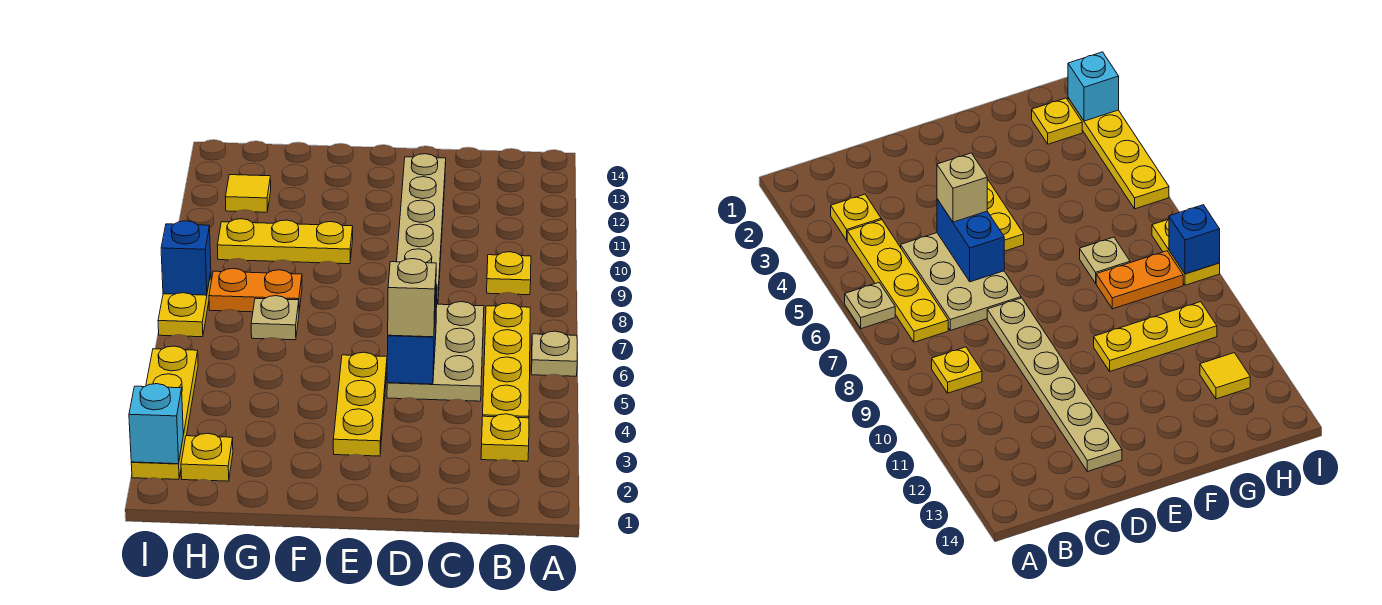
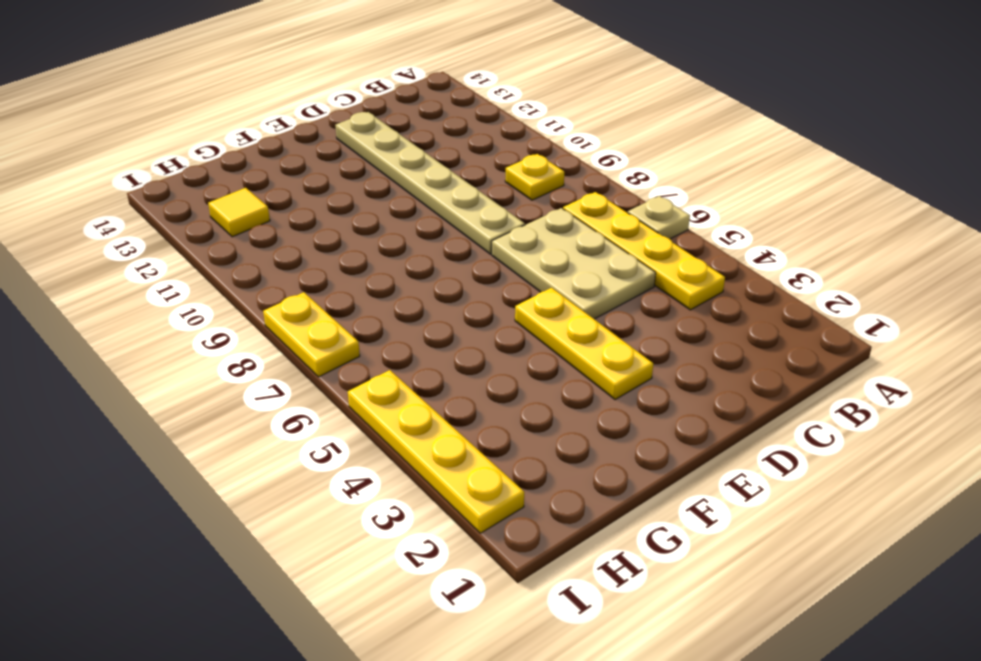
none -> yellow 1x1 plate [481,414,529,461]
none -> yellow 1x3 plate [217,219,353,264]
none -> tan 1x1 plate [251,296,299,340]

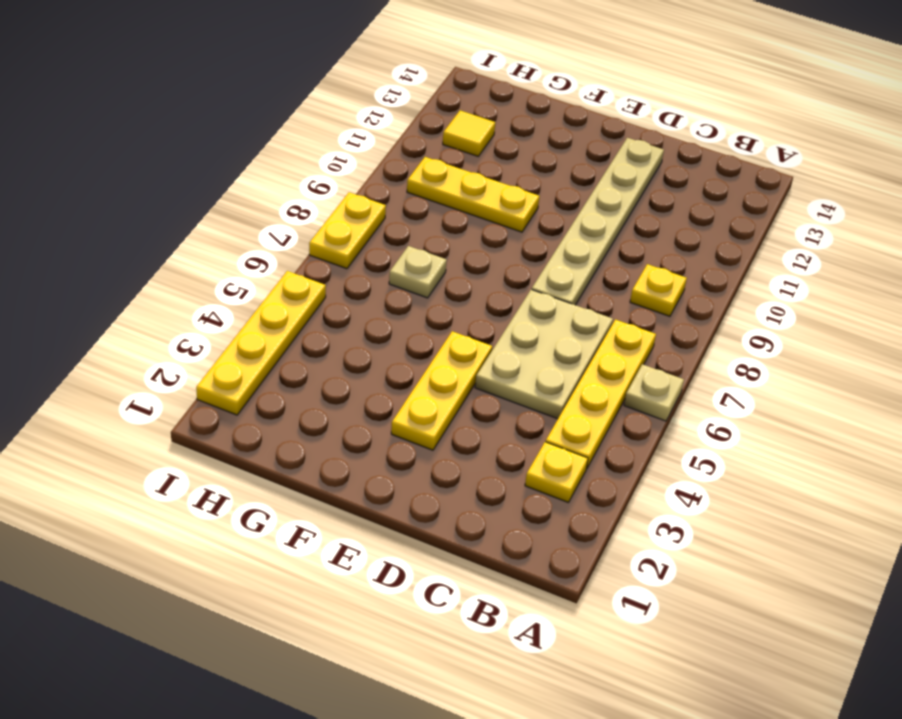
none -> orange 1x2 plate [209,268,302,312]
none -> yellow 1x1 plate [181,433,233,481]
none -> blue 1x2 brick [387,284,437,384]

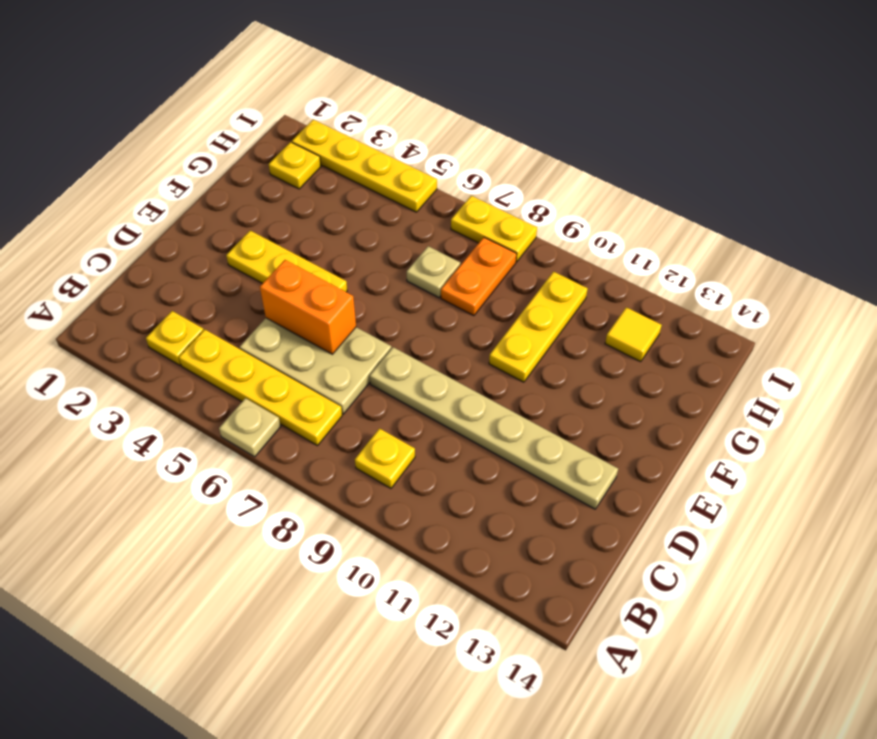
orange 1x2 brick [260,260,356,354] -> blue 1x2 brick [387,284,437,384]
none -> cyan 1x1 brick [129,384,183,464]
none -> blue 1x1 brick [161,221,211,295]
none -> tan 1x1 brick [388,259,436,337]

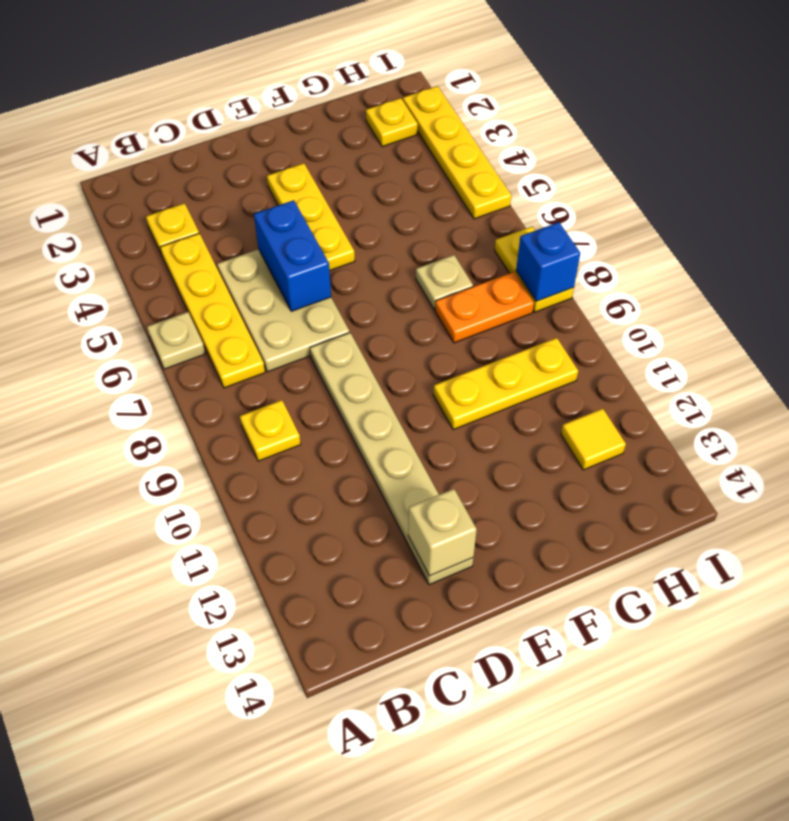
tan 1x1 brick [408,489,477,576] -> tan 1x1 brick moved to [388,259,436,337]
none -> cyan 1x1 brick [129,384,183,464]

